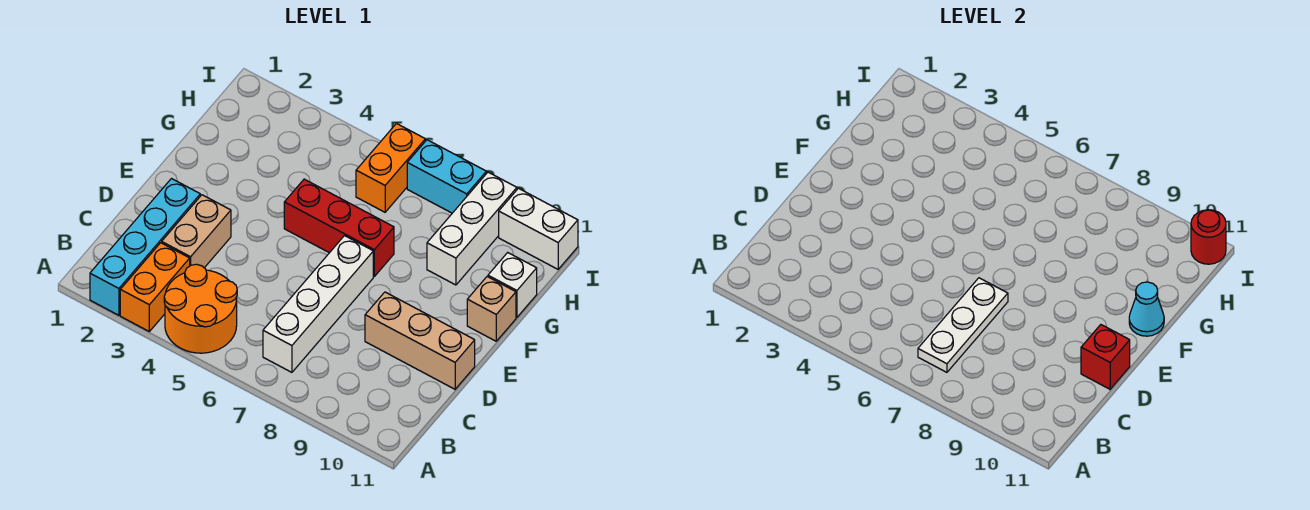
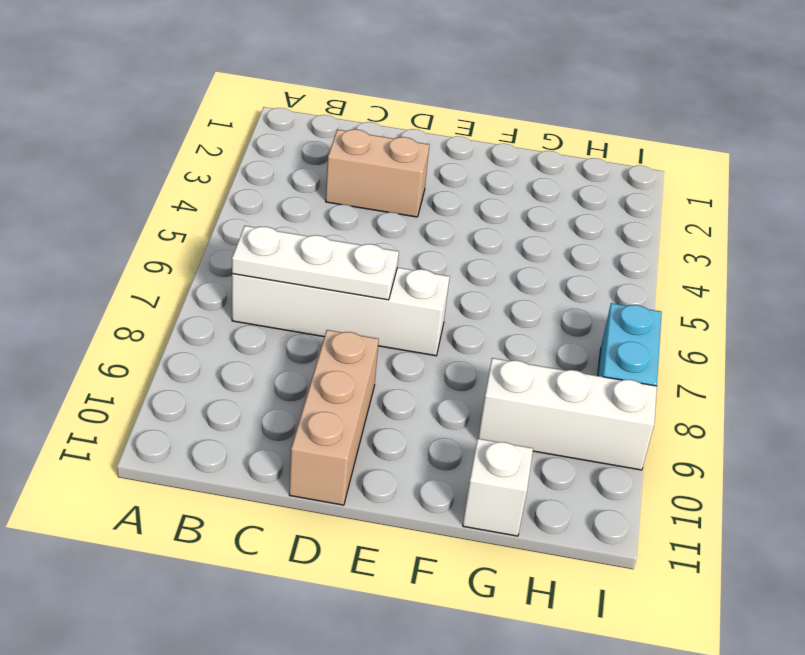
none -> cyan 1x4 brick [90,179,200,315]
none -> orange 1x2 brick [120,243,190,331]
none -> orange 2x2 round brick [164,264,237,353]

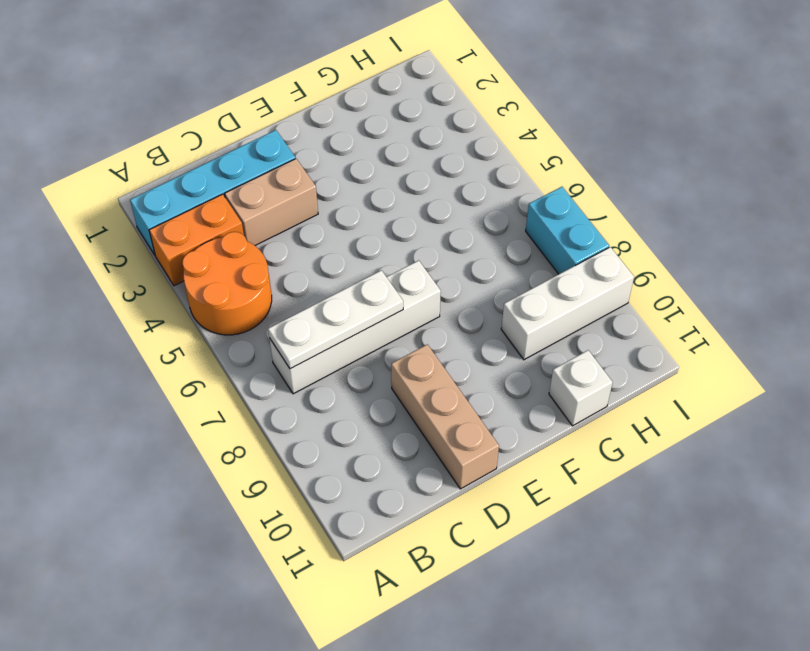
none -> red 1x3 brick [284,179,394,276]
none -> tan 1x1 brick [467,277,516,341]
none -> orange 1x2 brick [356,124,425,212]

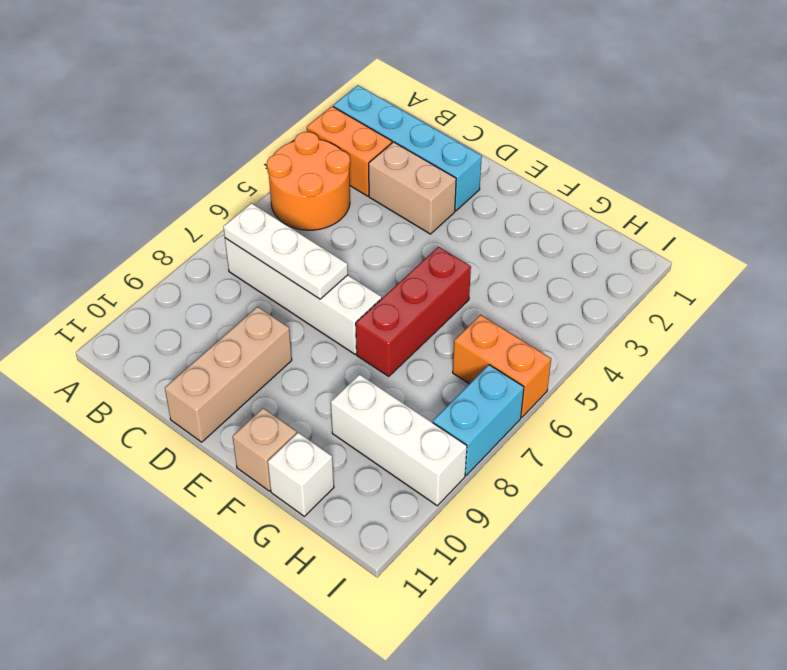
none -> white 1x2 brick [499,188,578,269]
none -> red 1x1 brick [1081,325,1130,389]
none -> cyan 1x1 cone [1129,282,1164,336]

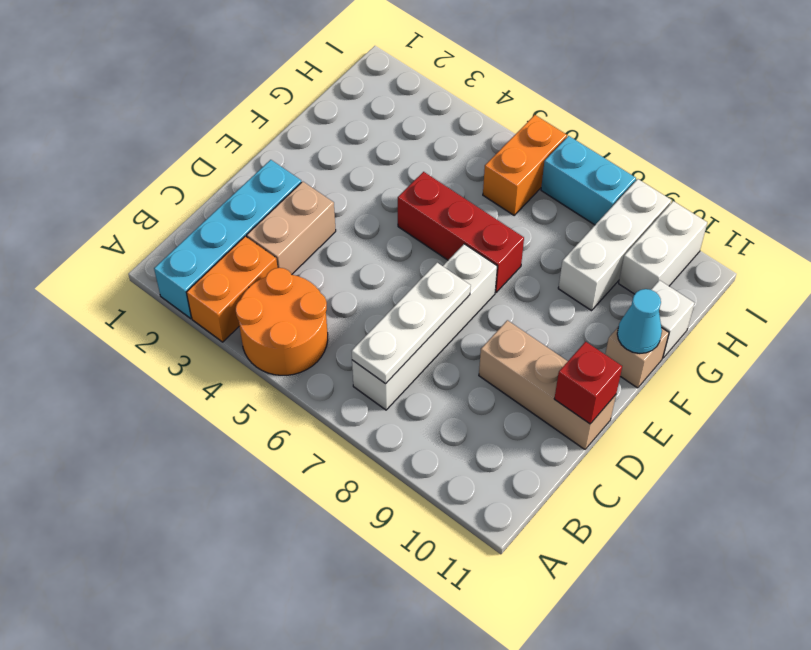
white 1x2 brick [619,201,707,294] -> white 1x2 brick turned to [499,188,578,269]
none -> red 1x1 round brick [1191,210,1226,264]

